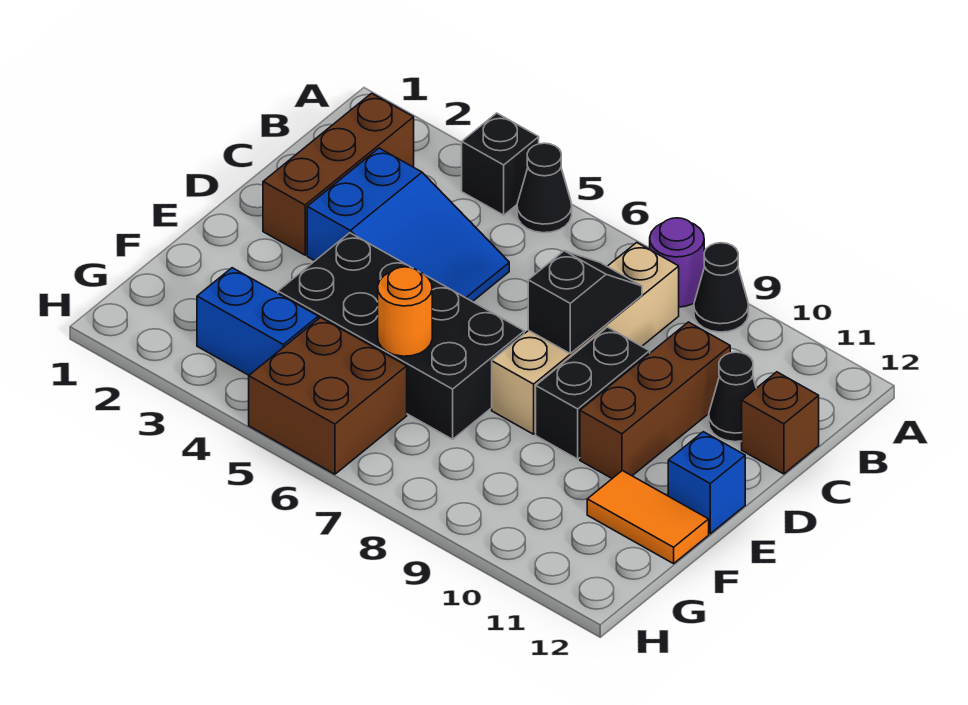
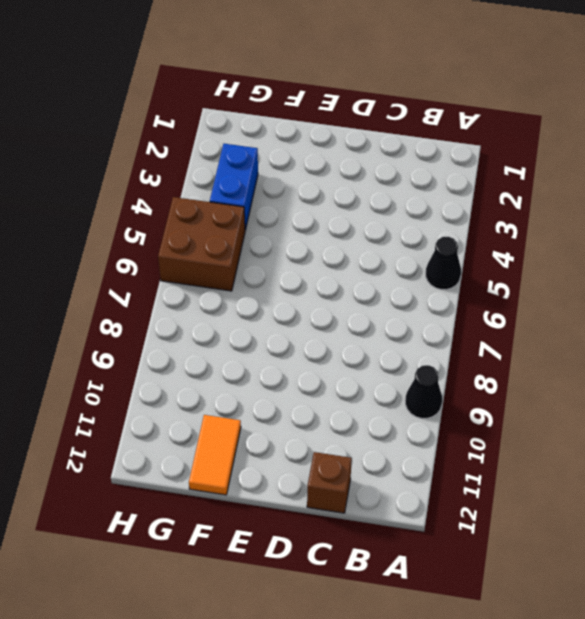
none -> black 1x1 brick [462,113,539,215]
none -> purple 1x1 round brick [650,218,704,307]
none -> brown 1x3 brick [263,93,414,255]

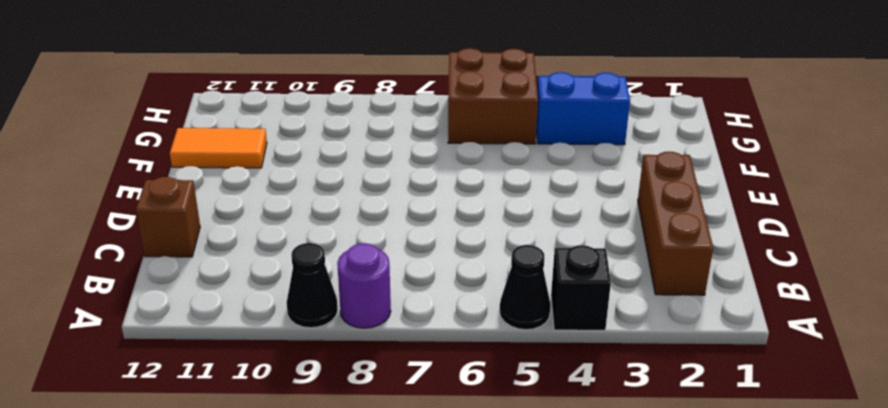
none -> tan 1x4 brick [492,243,679,434]
none -> blue 2x3 slope [307,148,509,302]
none -> brown 1x3 brick [580,322,730,478]

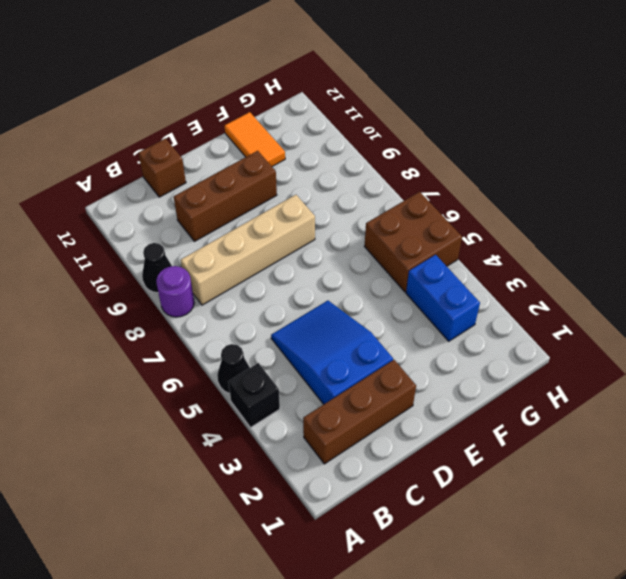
none -> black 1x1 cone [709,352,756,442]
none -> black 1x2 brick [536,327,650,459]
none -> black 2x4 brick [278,233,524,439]

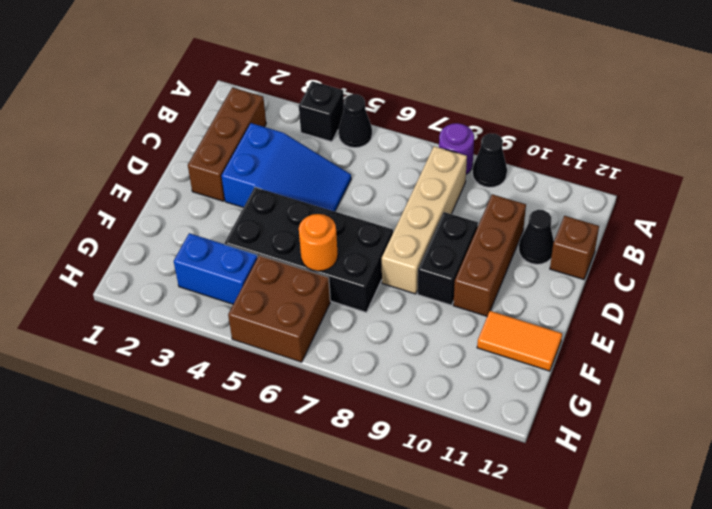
none -> blue 1x1 brick [668,432,745,534]
none -> black 1x2 slope [528,251,642,353]

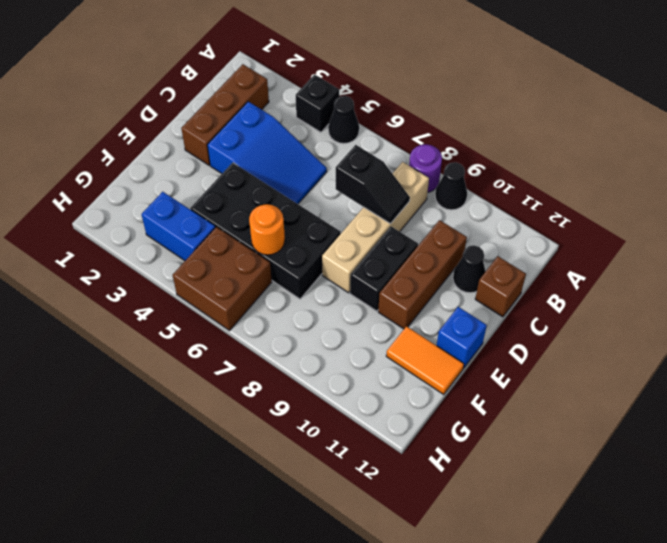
black 1x2 slope [336,145,410,224] -> black 1x2 slope turned to [528,251,642,353]

